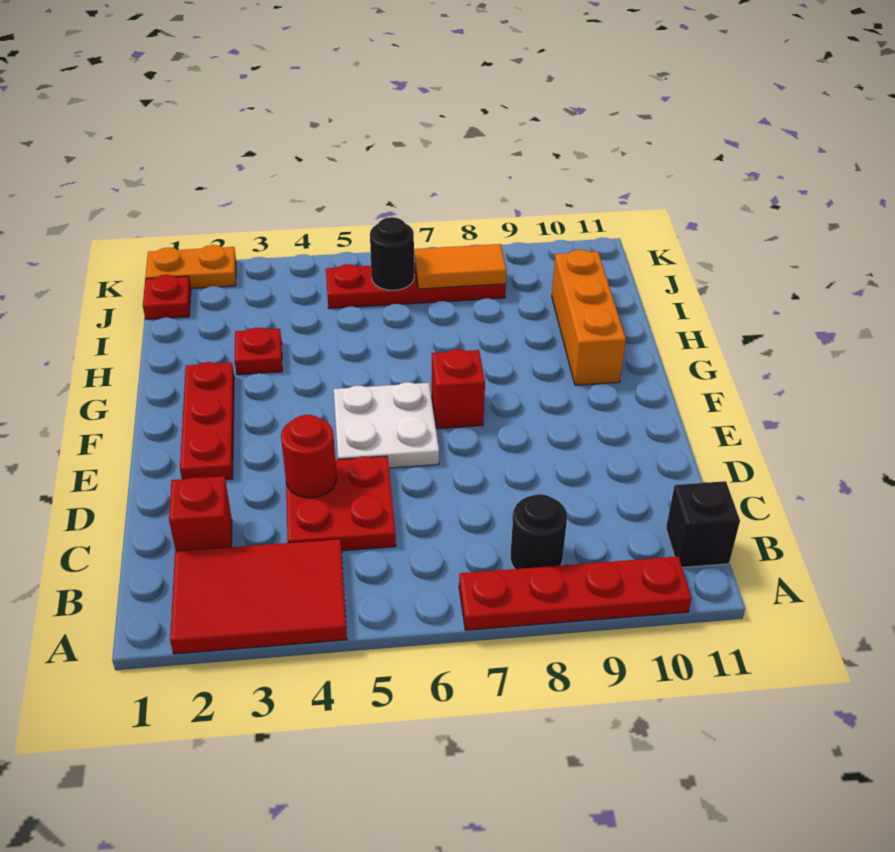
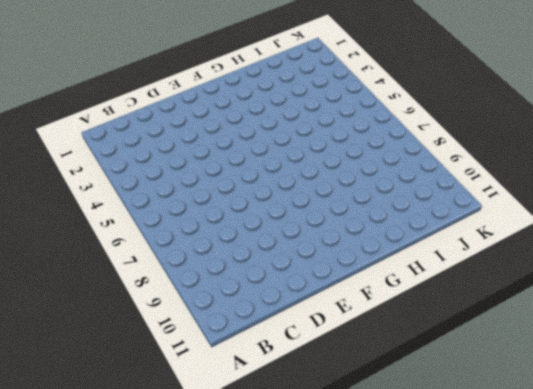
none -> red 2x3 tile [170,539,347,654]
none -> red 1x4 plate [459,556,691,630]
none -> black 1x1 round brick [510,494,567,569]

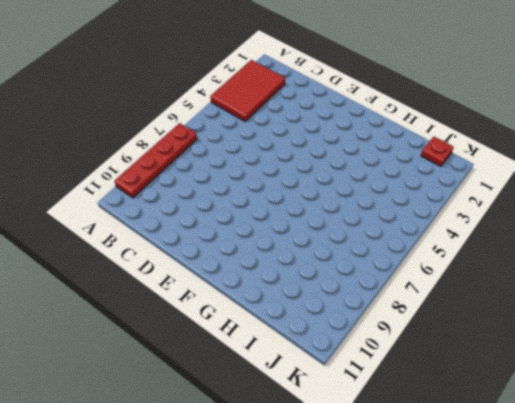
none -> black 1x1 round brick [510,494,567,569]
none -> black 1x1 brick [666,481,740,568]
none -> red 1x1 brick [169,476,232,551]

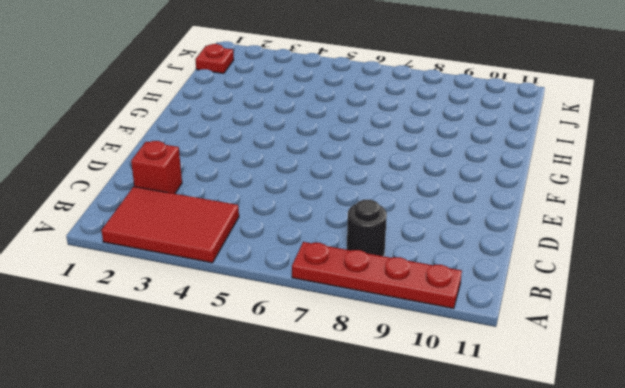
none -> black 1x1 brick [666,481,740,568]
none -> red 2x2 plate [286,456,396,551]
none -> red 1x3 plate [180,362,234,480]

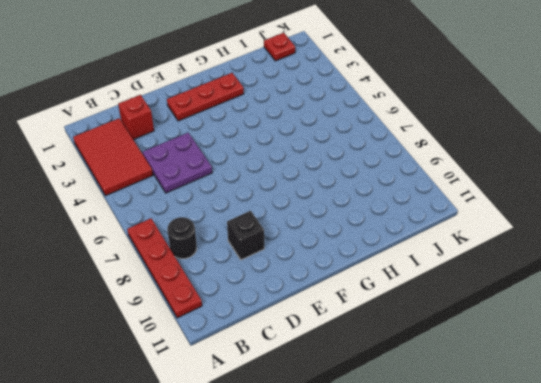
purple 2x2 plate [143,133,212,193] -> red 2x2 plate [286,456,396,551]
black 1x1 brick [227,211,264,260] -> black 1x1 brick moved to [666,481,740,568]
none -> white 2x2 plate [334,382,439,468]
none -> red 1x1 brick [432,349,485,429]
none -> orange 1x3 brick [552,250,626,385]

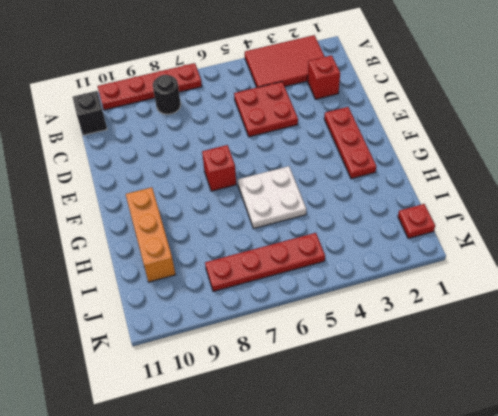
white 2x2 plate [238,166,306,229] -> white 2x2 plate moved to [334,382,439,468]
none -> red 1x1 plate [235,328,282,375]
none -> orange 1x2 plate [145,245,236,289]
none -> red 1x1 round brick [281,415,337,498]

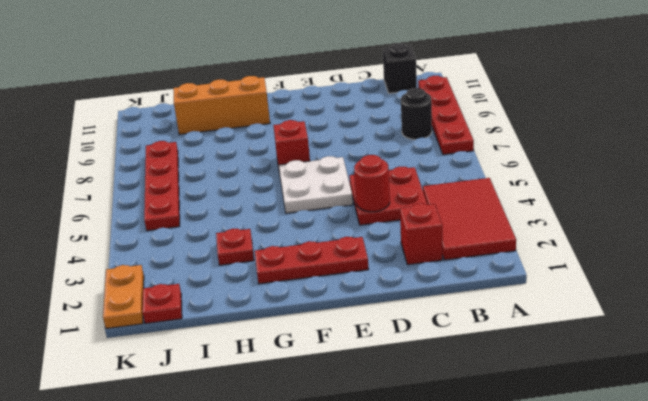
none -> black 1x1 round brick [370,217,414,290]
none -> orange 1x2 tile [414,244,507,289]

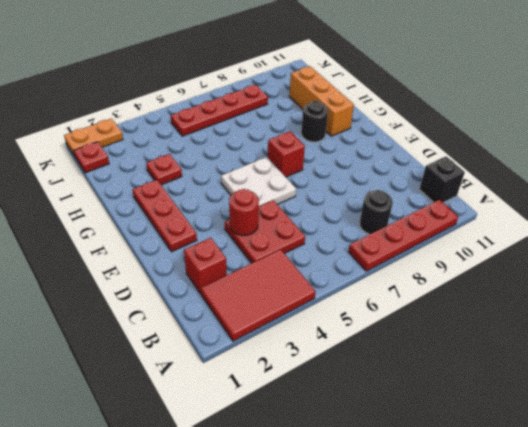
black 1x1 round brick [301,101,328,142] -> black 1x1 round brick moved to [370,217,414,290]
none -> orange 1x2 tile [414,244,507,289]

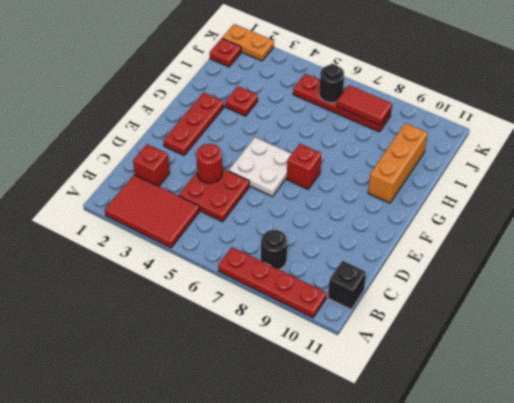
red 1x2 tile [337,85,392,125] -> orange 1x2 tile [414,244,507,289]

